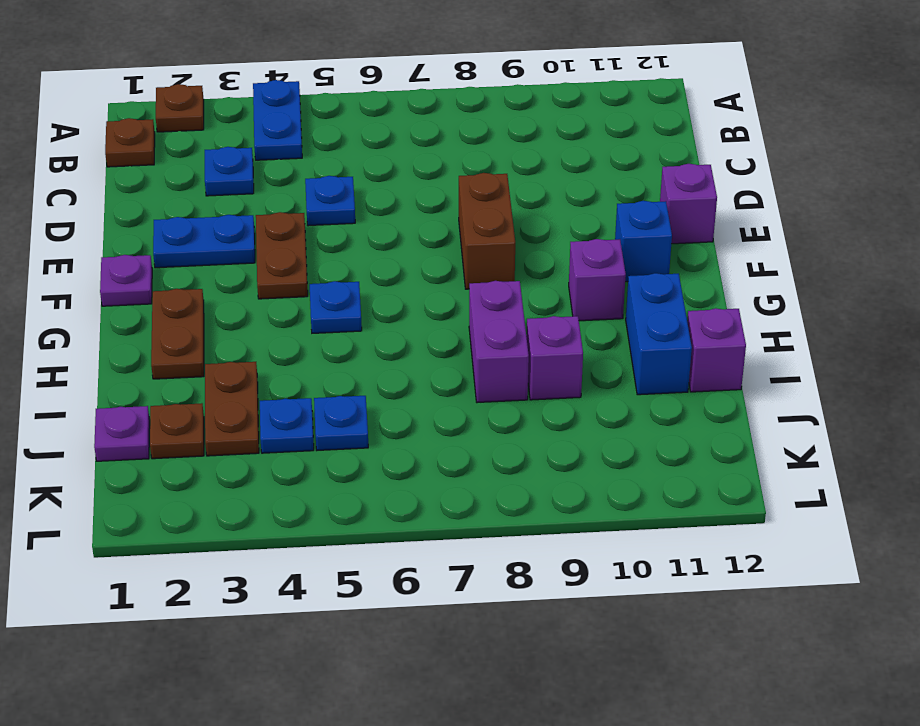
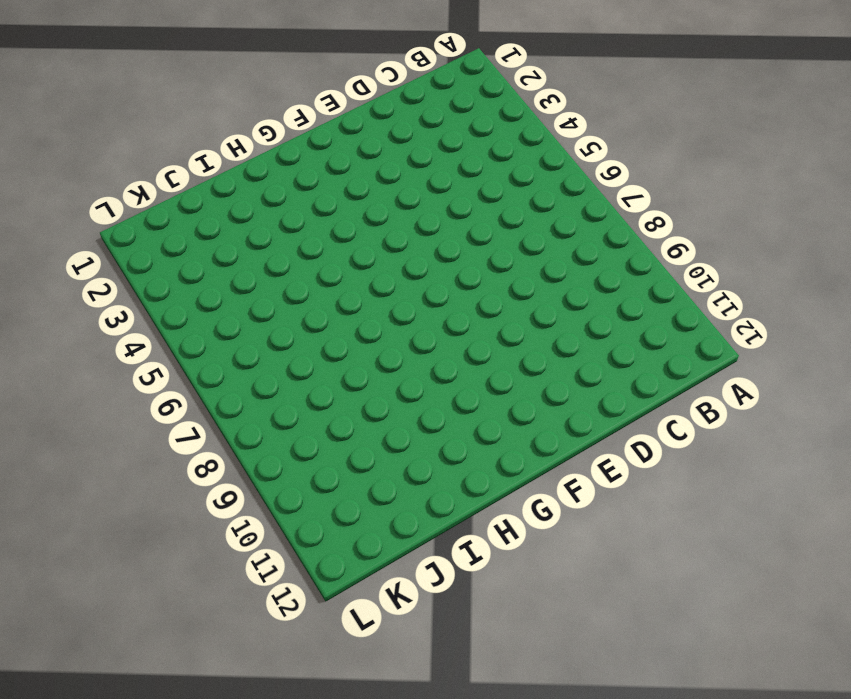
none -> brown 1x1 plate [156,84,204,132]
none -> blue 1x2 plate [253,80,302,160]
none -> brown 1x1 plate [105,118,155,167]

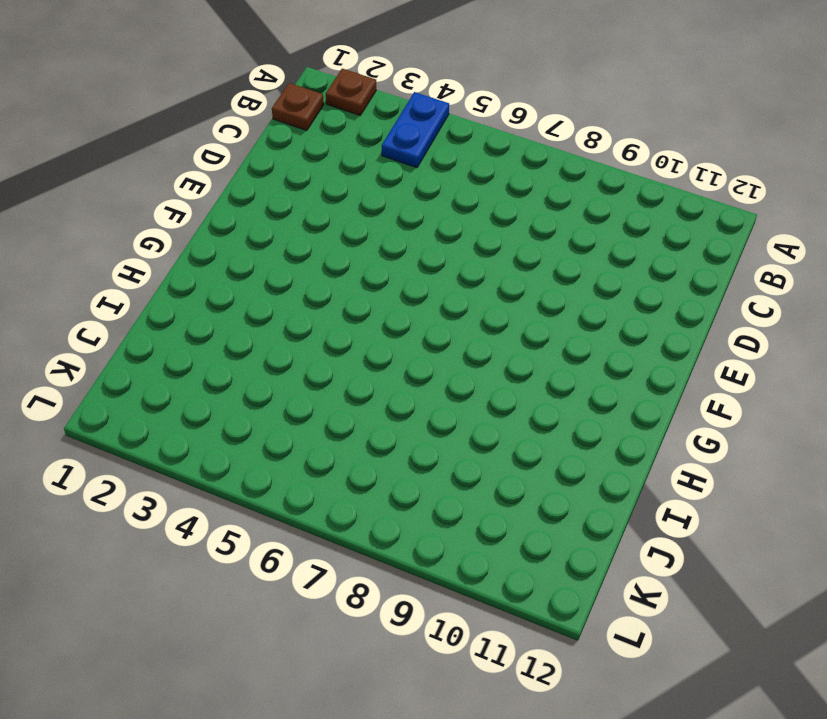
none -> blue 1x1 plate [205,147,254,196]
none -> blue 1x1 plate [305,176,355,226]
none -> blue 1x2 plate [153,215,255,268]

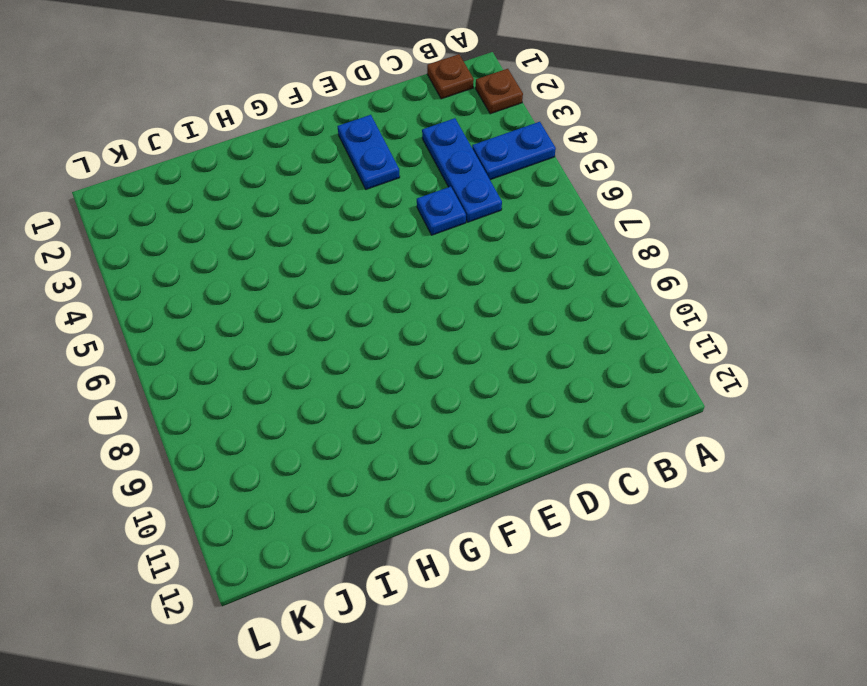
blue 1x3 plate [422,118,502,222] -> blue 1x1 plate [205,147,254,196]
none -> brown 1x2 plate [256,212,308,299]
none -> brown 1x2 brick [459,173,515,289]
none -> purple 1x1 brick [660,164,717,244]

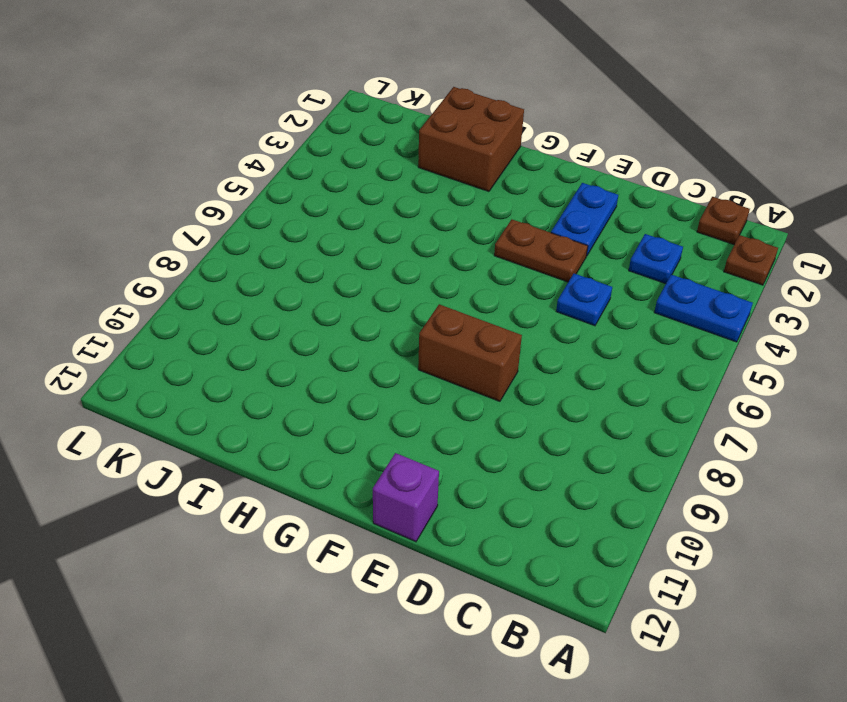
brown 2x2 brick [418,87,524,191] -> brown 1x2 plate [151,289,204,379]
none -> purple 1x1 plate [100,255,152,306]
none -> blue 1x1 brick [615,201,672,282]
none -> blue 1x1 plate [310,281,362,333]

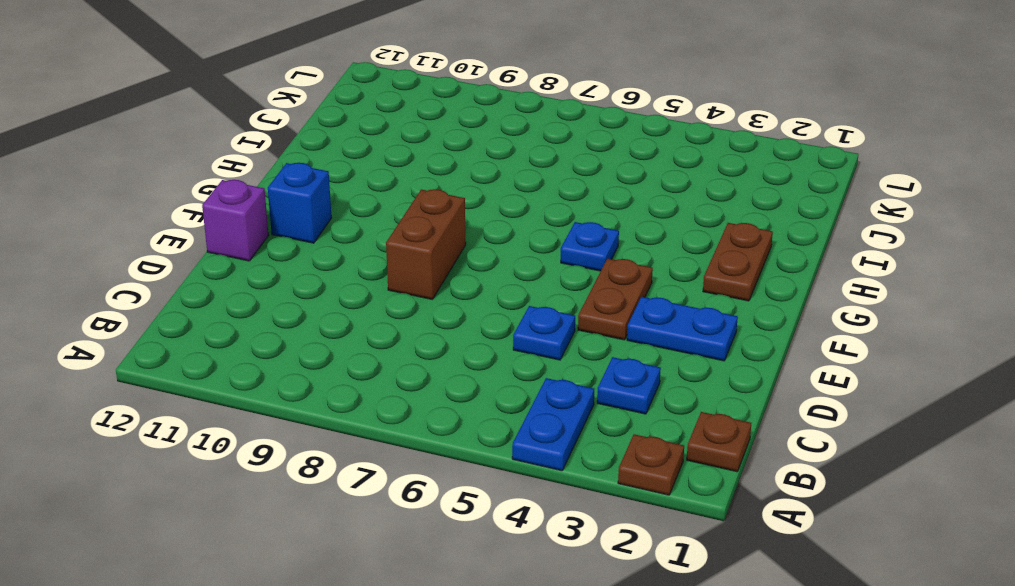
none -> purple 1x1 plate [100,255,152,306]
none -> purple 1x1 brick [569,239,626,321]
none -> purple 1x2 brick [469,281,529,403]

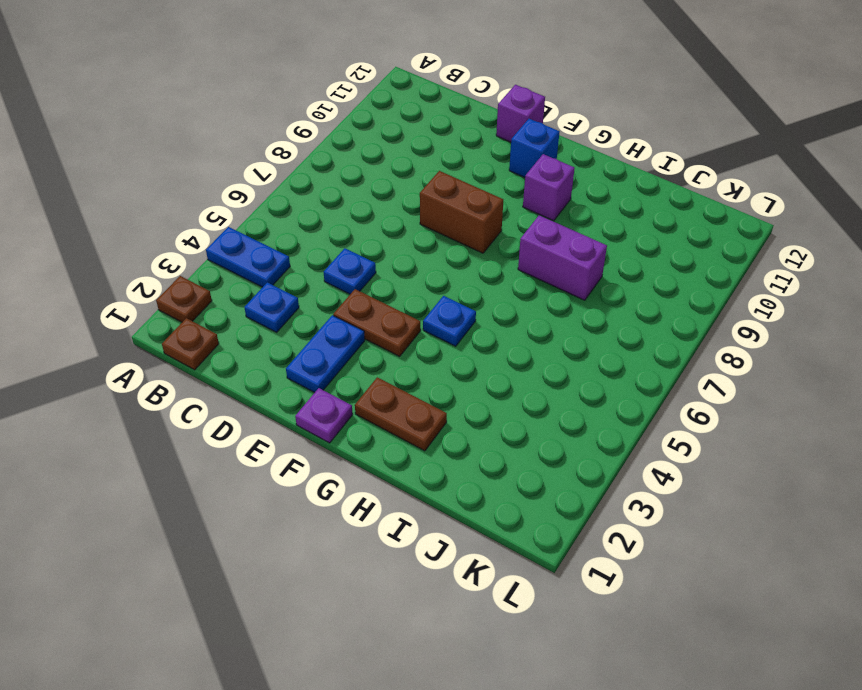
none -> blue 1x2 brick [626,273,692,395]
none -> brown 1x2 plate [205,362,259,456]
none -> purple 1x1 brick [526,316,583,400]

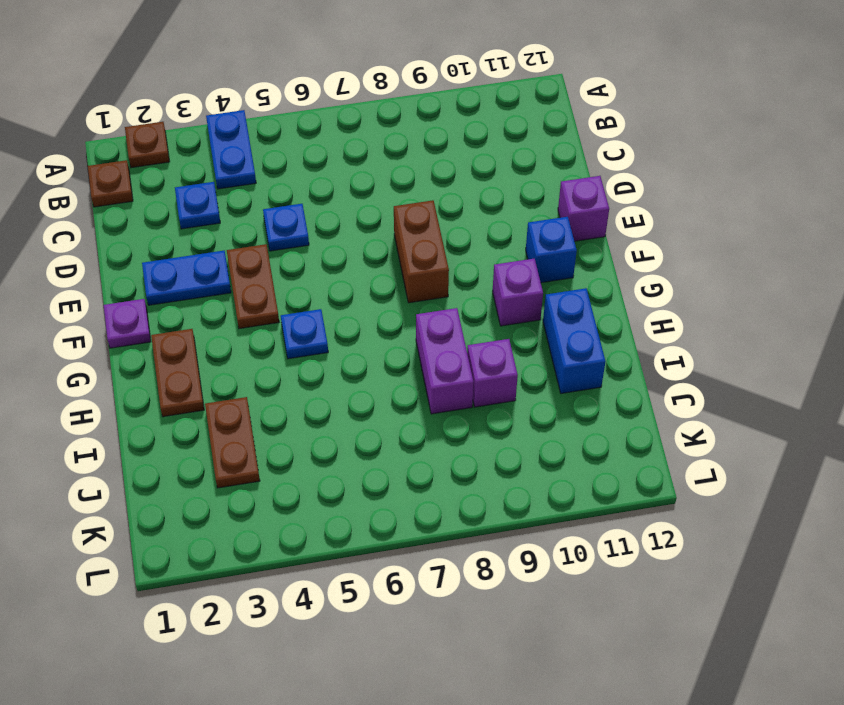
none -> purple 1x1 brick [687,308,746,392]
none -> purple 1x1 plate [94,406,150,461]
none -> brown 1x1 plate [150,403,204,459]

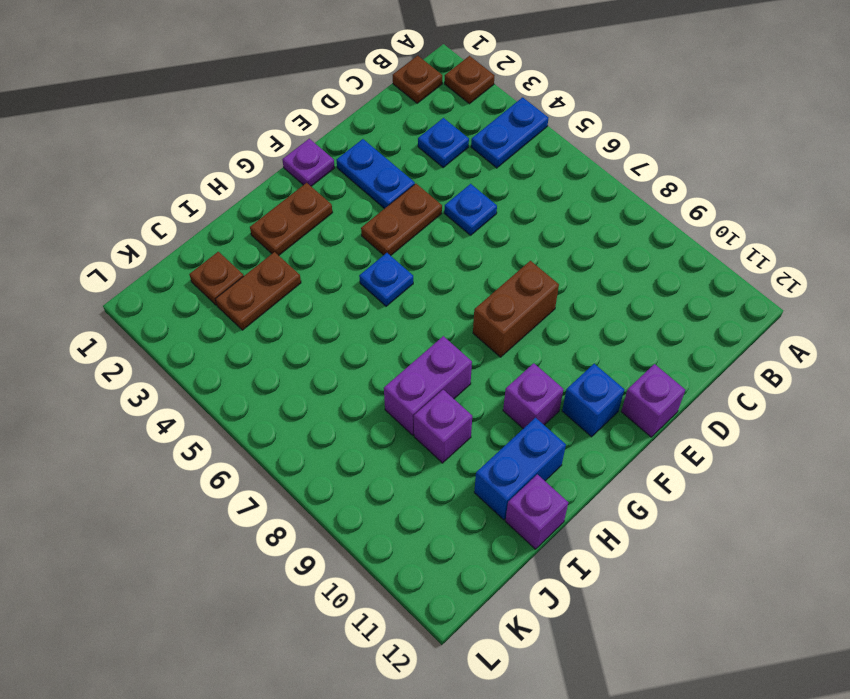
none -> purple 1x1 plate [94,406,150,461]
none -> blue 1x1 plate [260,398,314,453]
none -> blue 1x1 plate [314,396,368,450]

